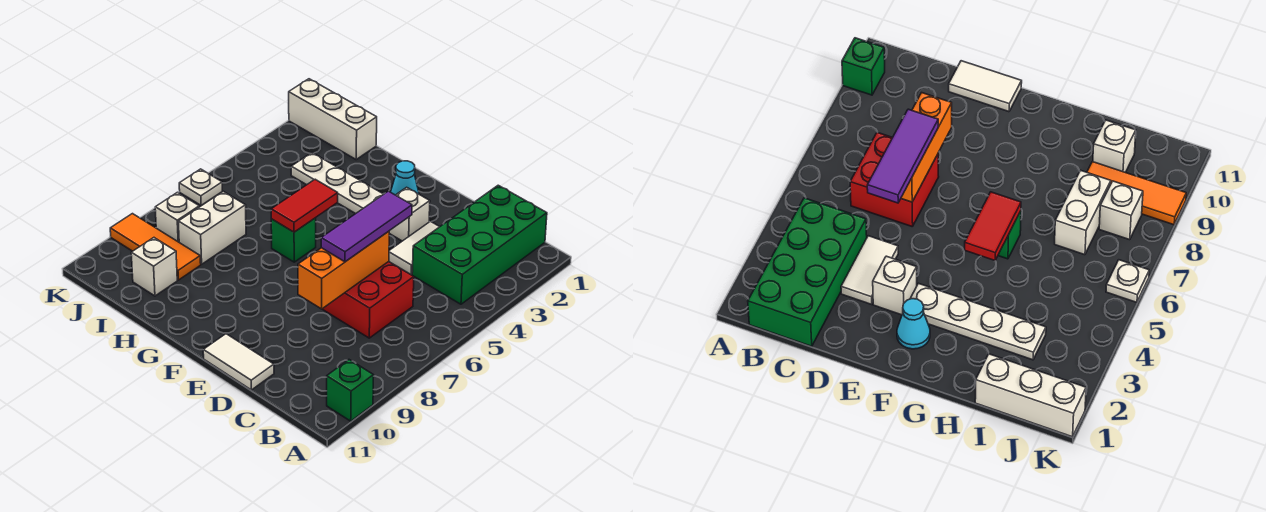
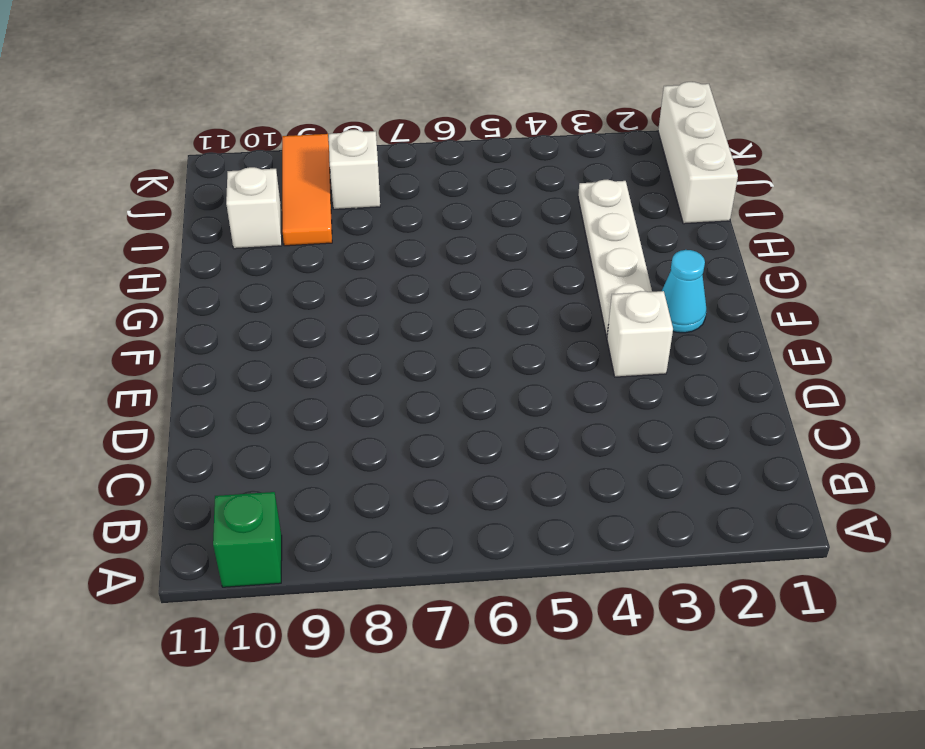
none -> green 2x4 brick [412,185,547,304]
none -> red 2x2 brick [323,262,414,338]
none -> white 1x2 tile [389,221,439,275]

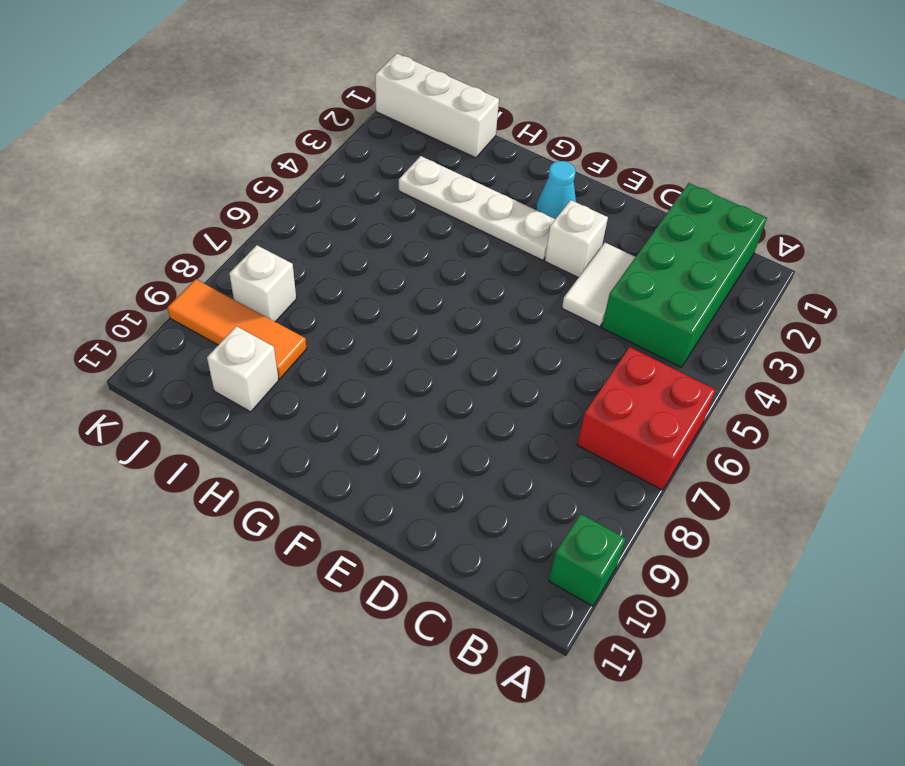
red 2x2 brick [577,347,716,490] -> red 2x2 brick moved to [323,262,414,338]
none -> white 1x2 tile [203,334,274,390]
none -> green 1x1 brick [271,218,316,262]
none -> white 1x2 brick [178,191,246,264]

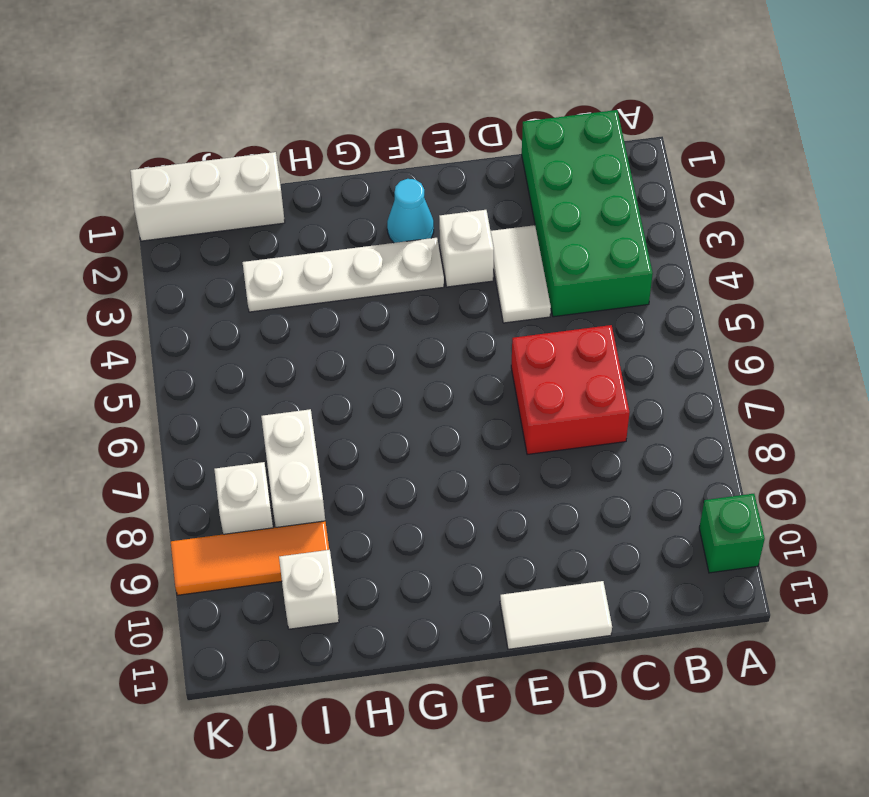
none -> green 1x1 brick [271,218,316,262]
none -> white 1x1 plate [179,169,222,206]
none -> orange 1x3 brick [298,231,389,309]

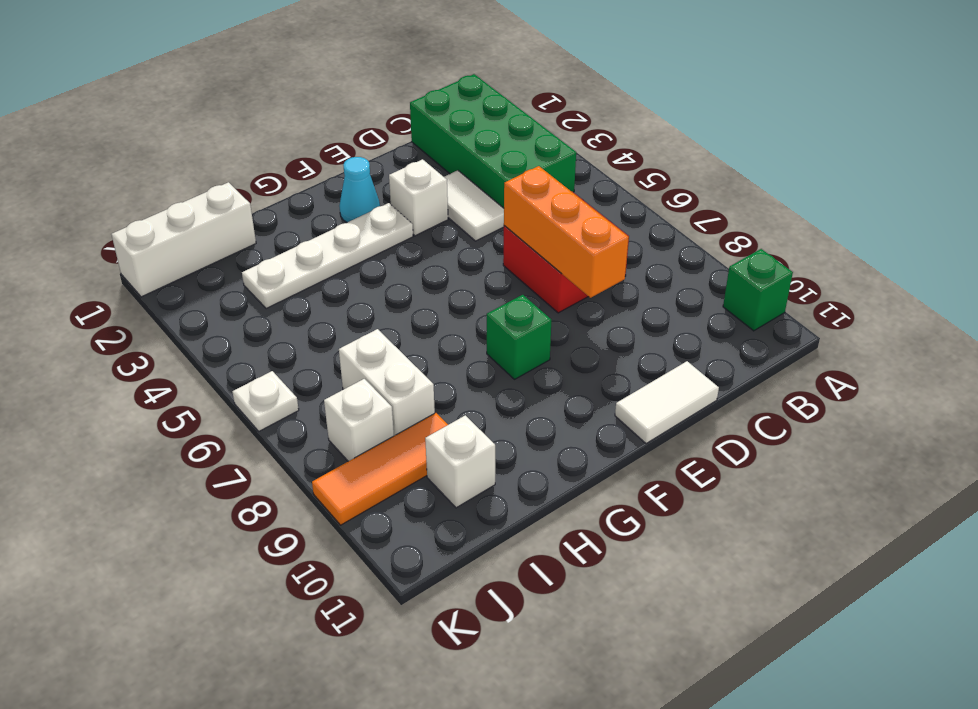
green 1x1 brick [487,295,551,379] -> green 1x1 brick moved to [271,218,316,262]
none -> red 1x2 tile [271,179,338,232]
none -> purple 1x3 tile [321,191,412,262]

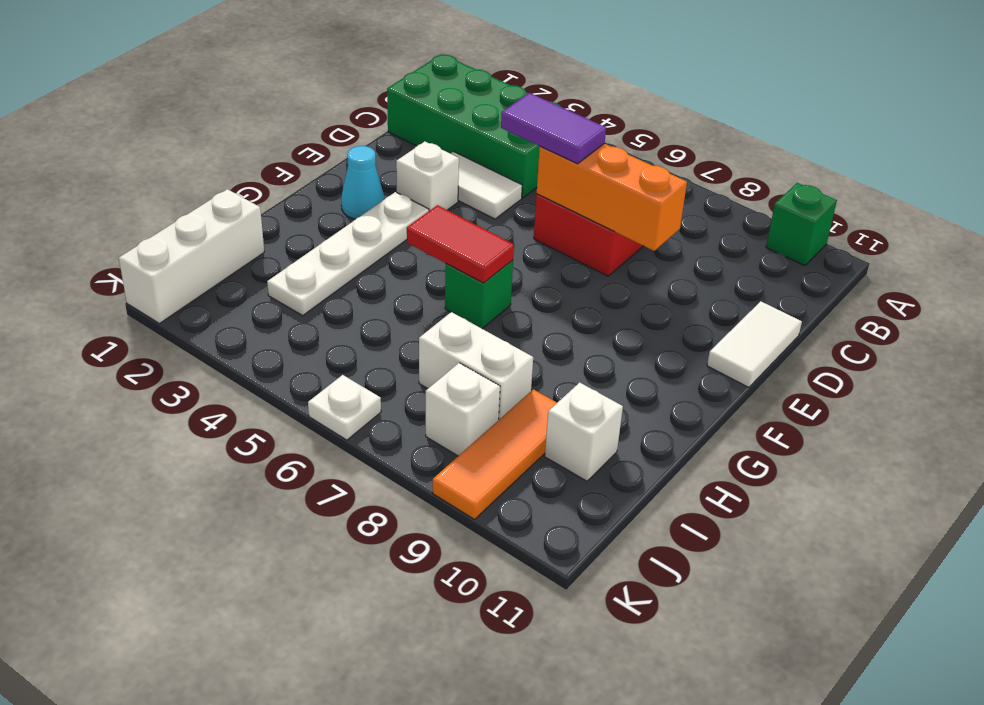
purple 1x2 tile [501,93,606,164] -> purple 1x3 tile [321,191,412,262]

